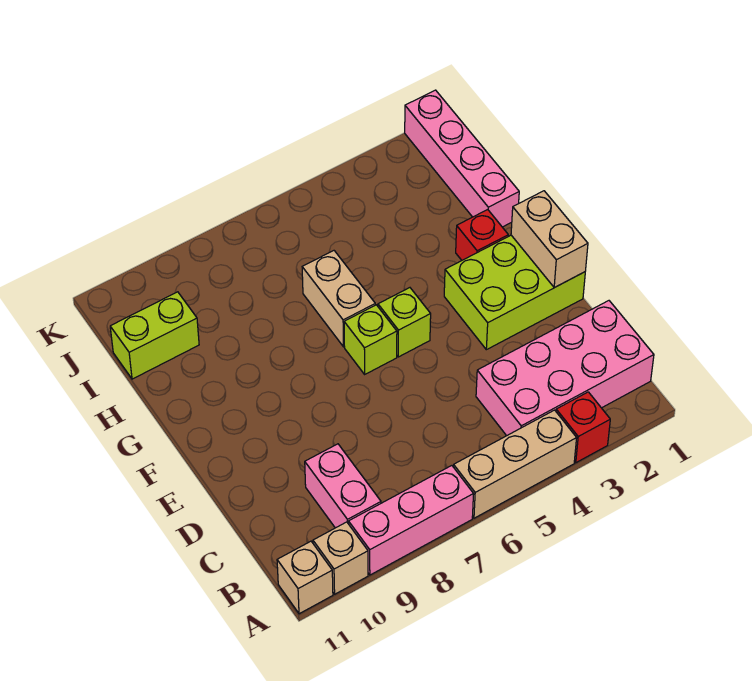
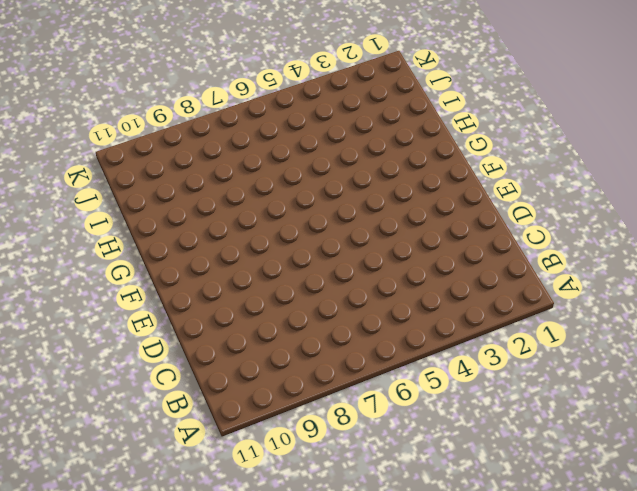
none -> red 1x1 brick [556,392,610,463]
none -> tan 1x3 brick [454,410,577,518]
none -> pink 1x3 brick [349,466,474,575]

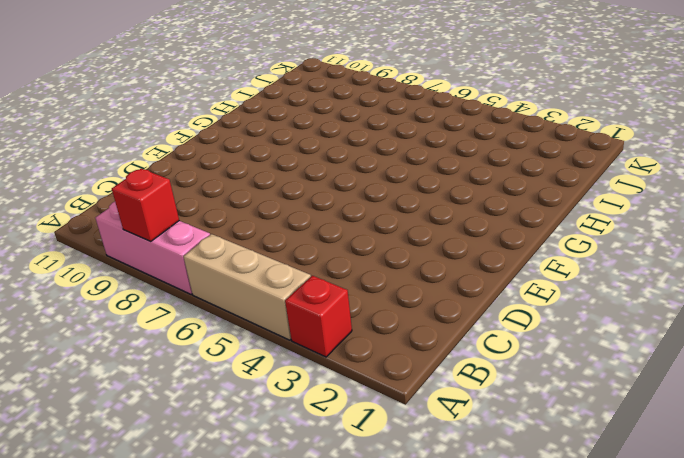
red 1x1 brick [112,169,179,242] -> red 1x1 brick moved to [456,210,508,260]
none -> tan 1x1 brick [313,522,368,594]
none -> tan 1x1 brick [277,541,333,614]
none -> pink 2x4 brick [476,301,654,436]

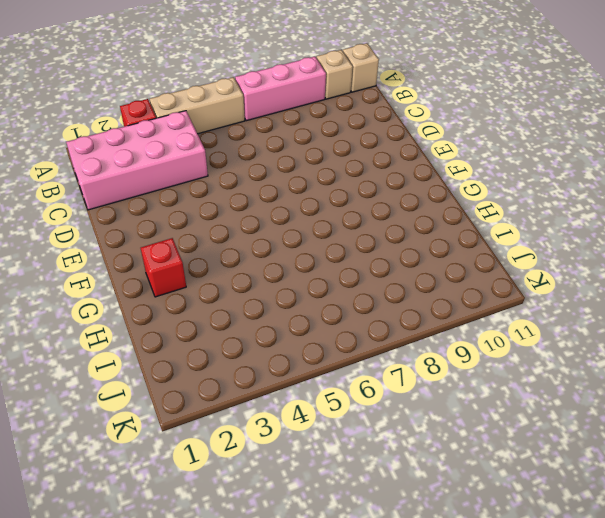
none -> pink 1x2 brick [305,444,381,528]
none -> lime 2x3 brick [444,235,585,350]
none -> lime 1x1 brick [378,288,431,357]

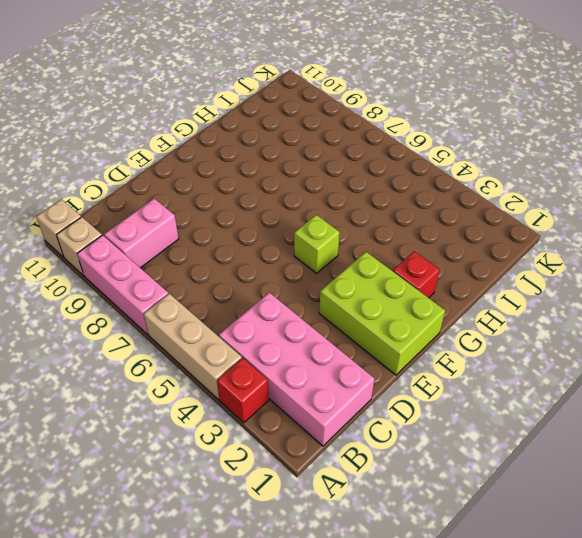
none -> lime 1x1 brick [344,305,397,374]
none -> tan 1x2 brick [302,251,375,347]
none -> pink 1x4 brick [405,90,519,227]

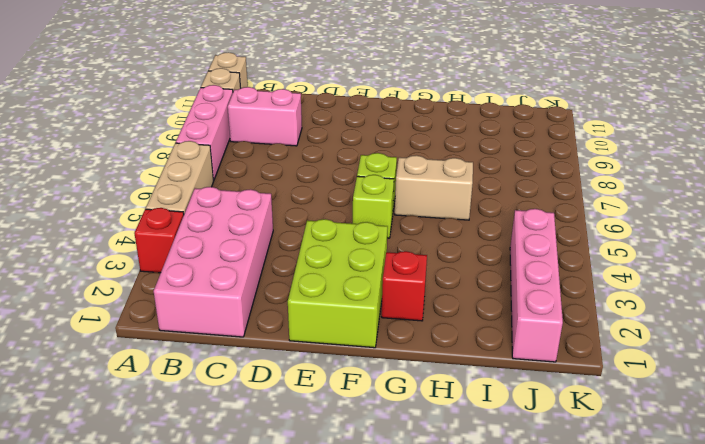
pink 1x4 brick [510,209,563,362] -> pink 1x4 brick turned to [405,90,519,227]
none -> lime 1x2 brick [110,292,199,379]
none -> tan 1x2 brick [511,191,588,288]

